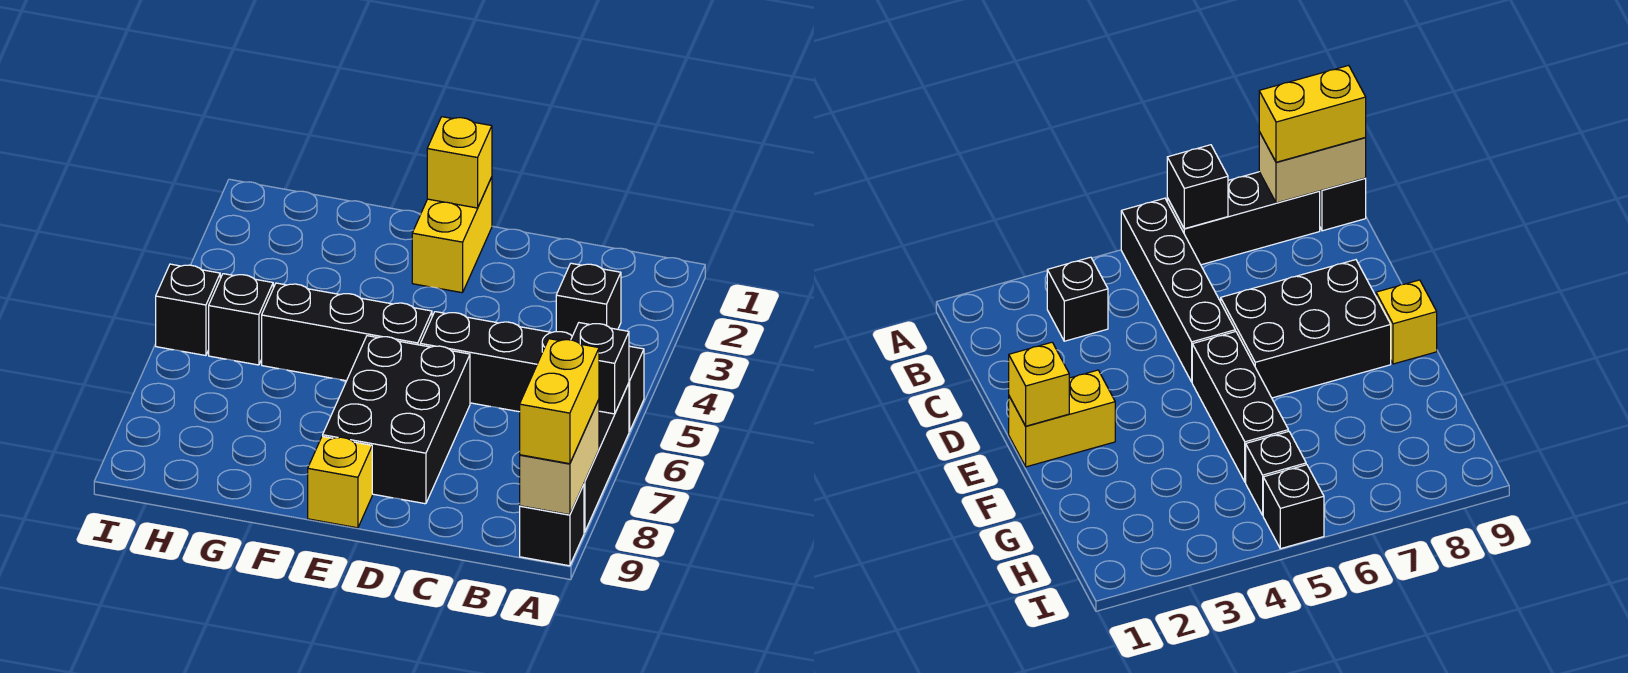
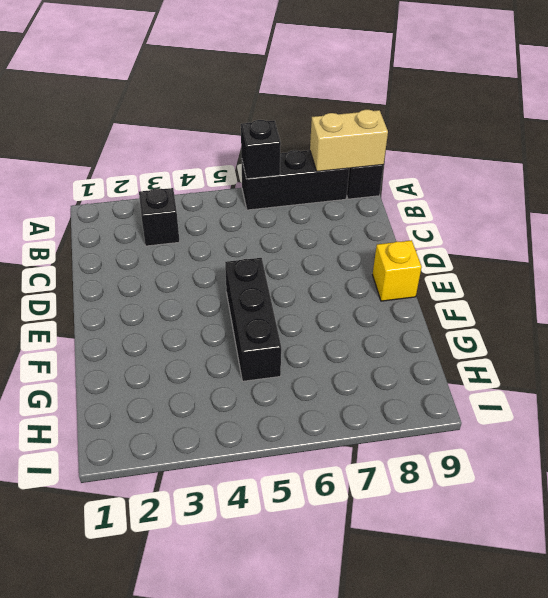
none -> black 1x4 brick [420,312,644,431]
none -> black 2x3 brick [323,336,470,504]
none -> yellow 1x2 brick [412,177,492,293]

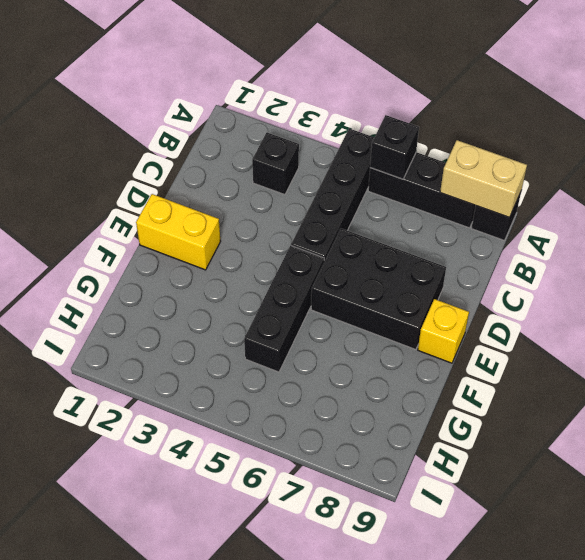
none -> black 1x1 brick [209,274,273,365]
none -> black 1x1 brick [156,264,220,356]
none -> yellow 1x1 brick [427,117,492,208]

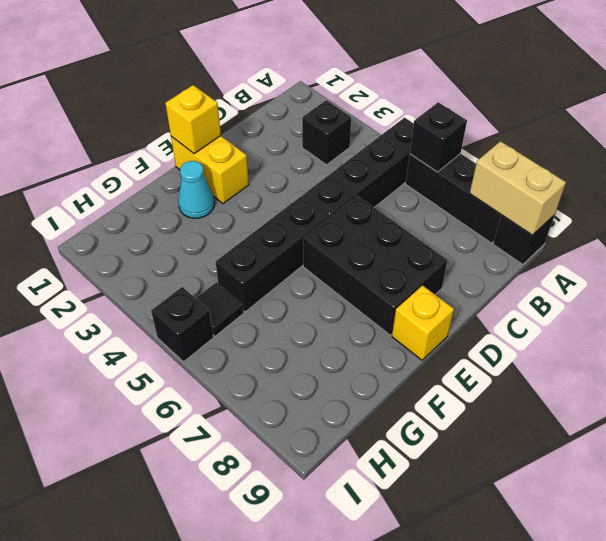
cyan 1x1 cone [178,161,214,218] -> none
black 1x1 tile [196,282,244,336] -> black 1x1 brick [209,274,273,365]
none -> yellow 1x2 brick [520,339,599,464]

